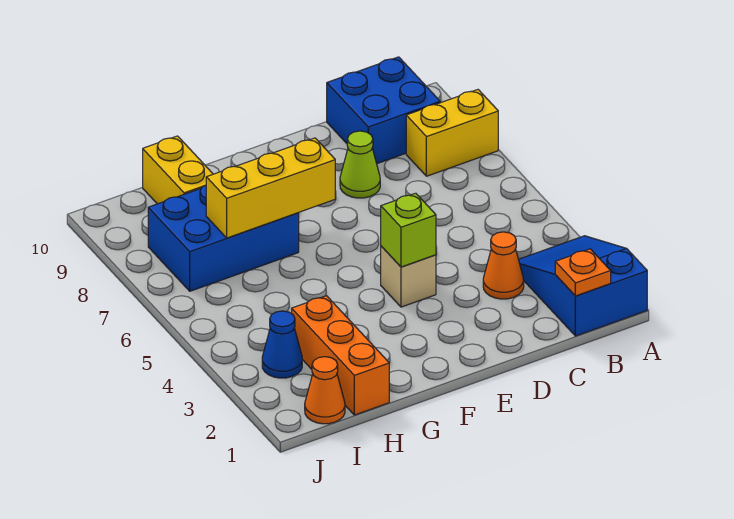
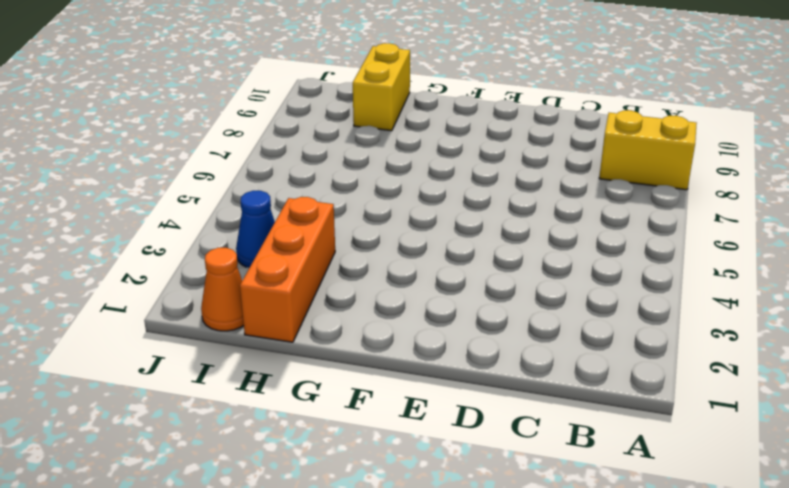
none -> blue 2x3 slope [519,236,647,336]
none -> blue 2x2 brick [327,57,440,164]
none -> orange 1x1 cone [483,232,524,299]

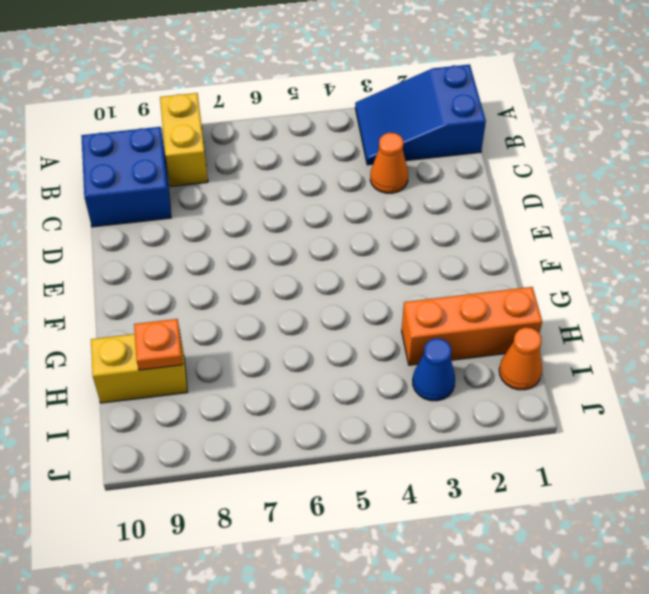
orange 1x1 plate [134,319,183,370] -> orange 1x1 plate moved to [555,249,611,296]
none -> lime 1x1 cone [340,131,380,198]
none -> tan 1x1 brick [381,246,436,307]
none -> blue 2x3 brick [148,185,299,291]

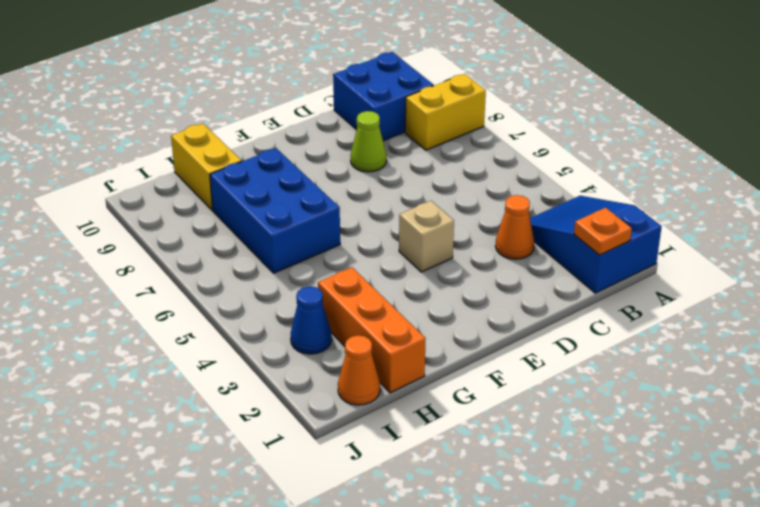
blue 2x3 brick [210,148,340,273] -> blue 2x3 brick turned to [148,185,299,291]
none -> lime 1x1 brick [381,193,436,267]
none -> yellow 1x3 brick [206,138,335,238]

